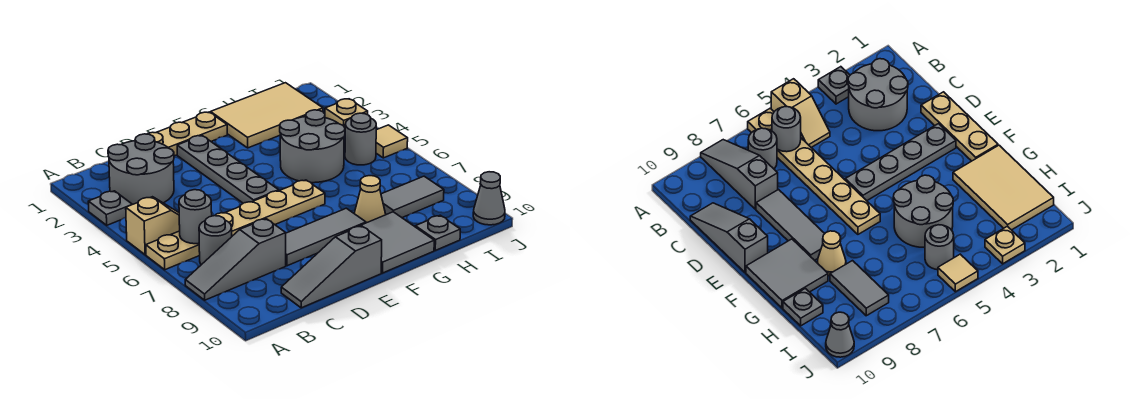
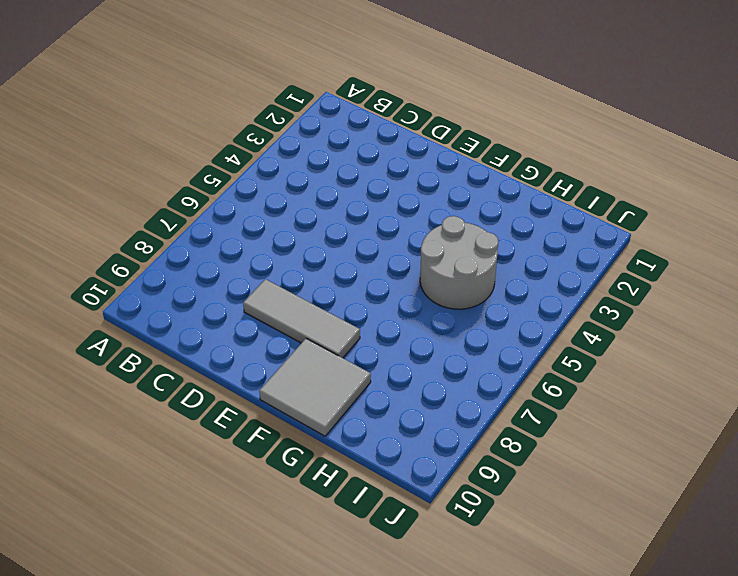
none -> grey 1x1 plate [88,191,132,225]
none -> tan 1x2 slope [126,197,180,255]
none -> tan 1x6 plate [146,180,325,270]

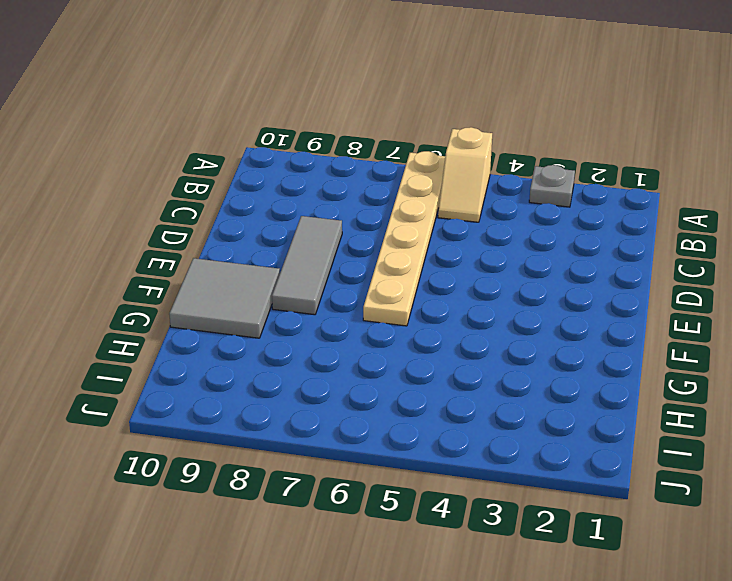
none -> grey 1x3 slope [185,219,286,300]
none -> grey 2x2 round brick [108,134,174,204]
none -> grey 1x1 round brick [199,216,232,265]

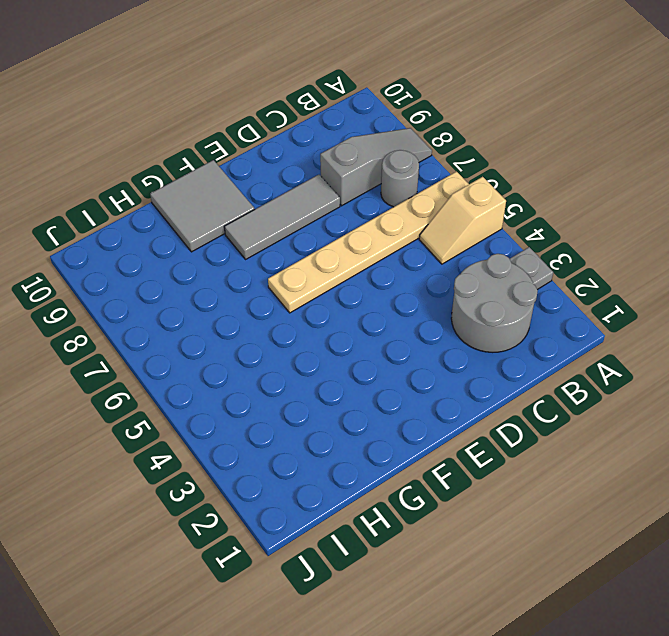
none -> grey 1x3 slope [281,226,382,308]
none -> tan 1x3 plate [148,112,227,156]
none -> grey 1x4 plate [177,136,279,203]

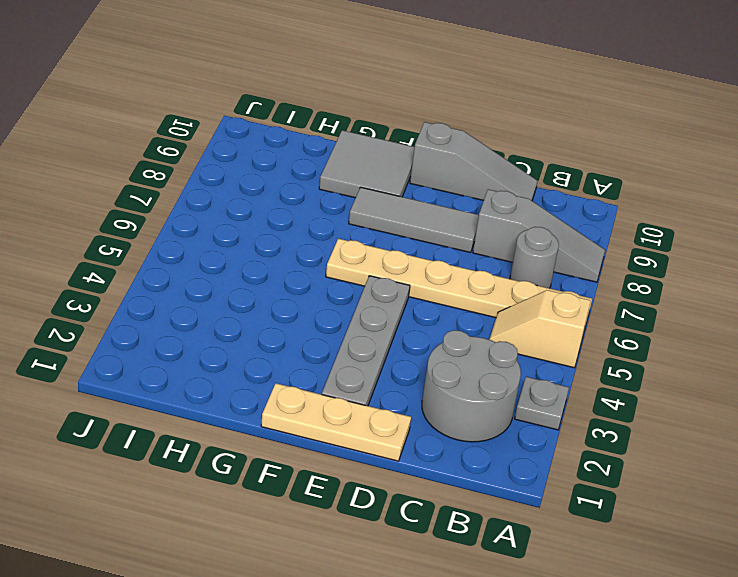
none -> tan 2x3 tile [211,83,323,148]
none -> grey 2x2 round brick [280,110,345,183]
none -> tan 1x1 cone [354,176,386,223]

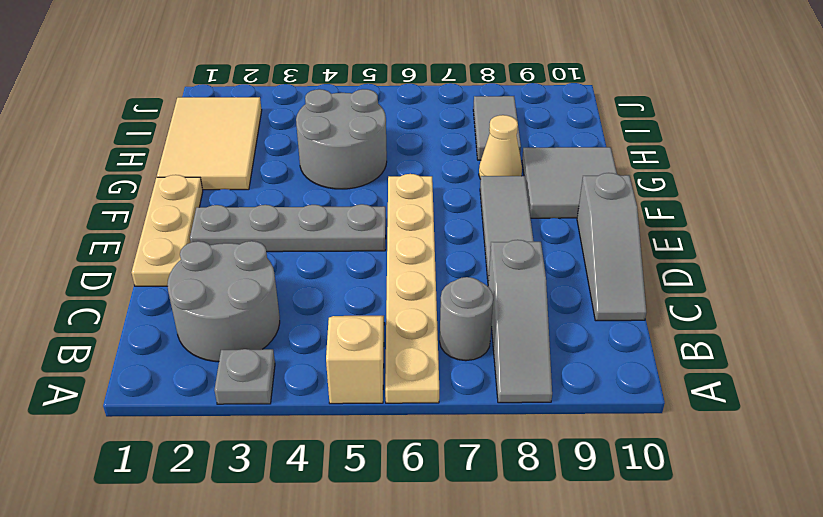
none -> grey 1x1 plate [415,215,460,250]
none -> grey 1x1 round brick [345,113,376,165]
none -> tan 1x1 plate [325,99,368,127]

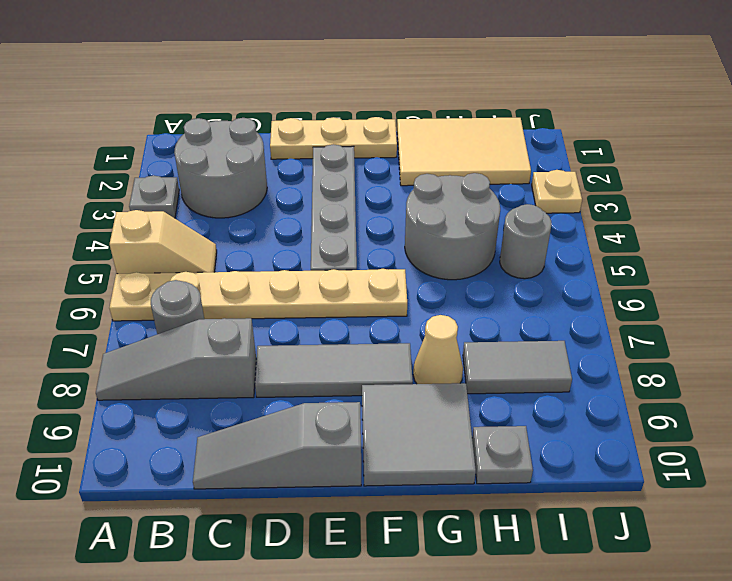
none -> tan 1x1 tile [376,125,408,158]
none -> grey 1x1 cone [473,172,505,225]
none -> grey 1x1 round brick [179,190,212,244]

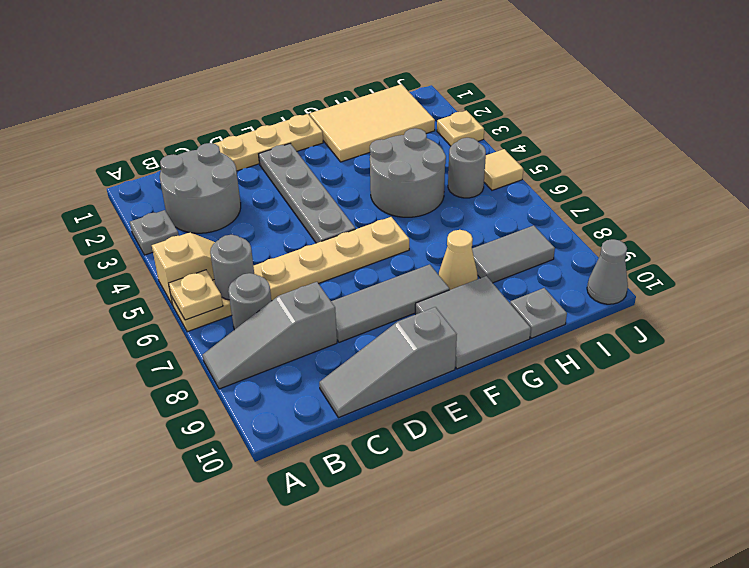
tan 1x1 plate [169,270,223,320] -> none

